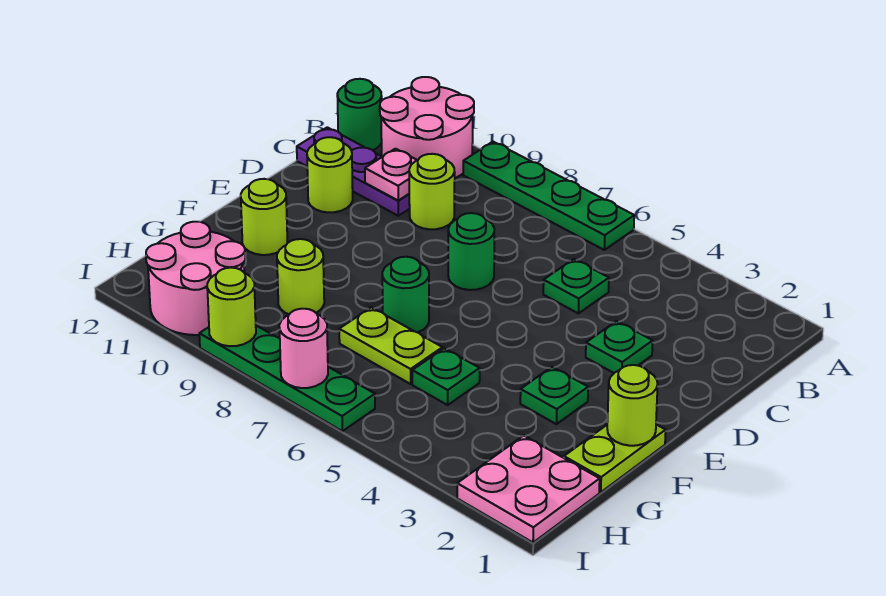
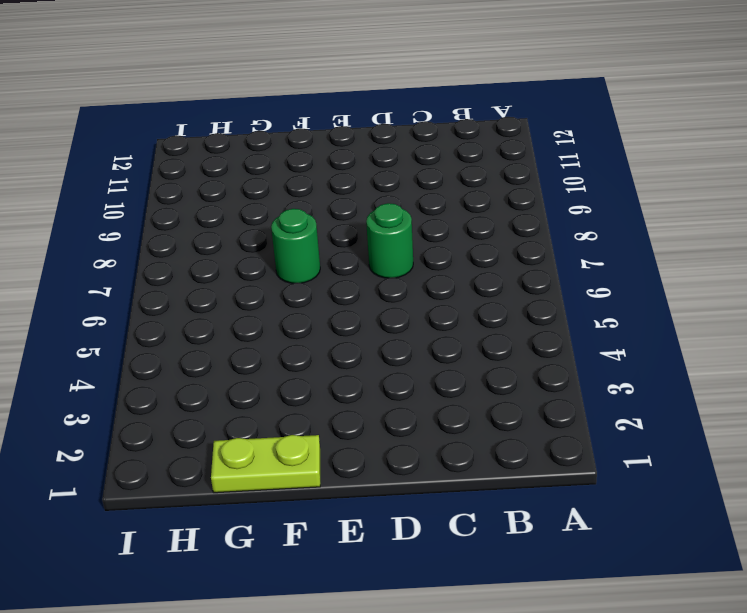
none -> green 1x4 plate [463,142,634,250]
none -> pink 2x2 round brick [380,77,474,178]
none -> green 1x1 round brick [337,79,382,150]

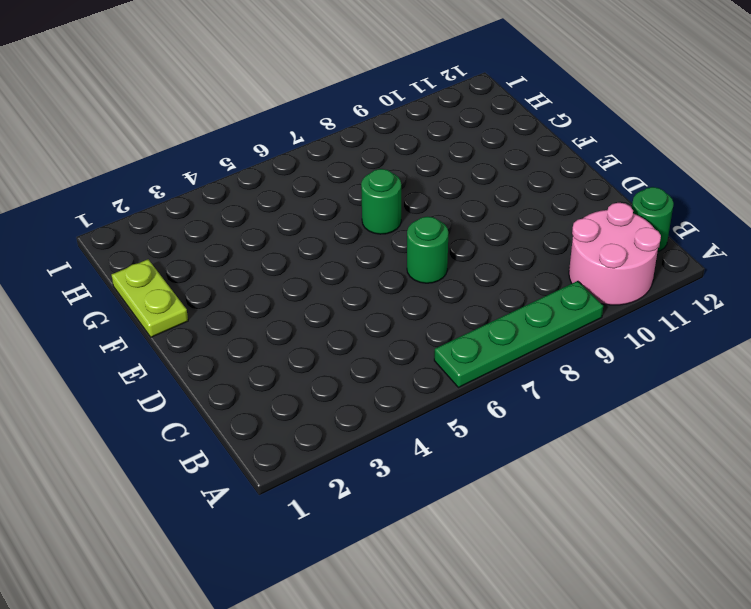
none -> green 1x1 plate [543,259,609,313]
none -> lime 1x1 round brick [409,154,455,229]
none -> purple 1x3 plate [297,127,410,216]

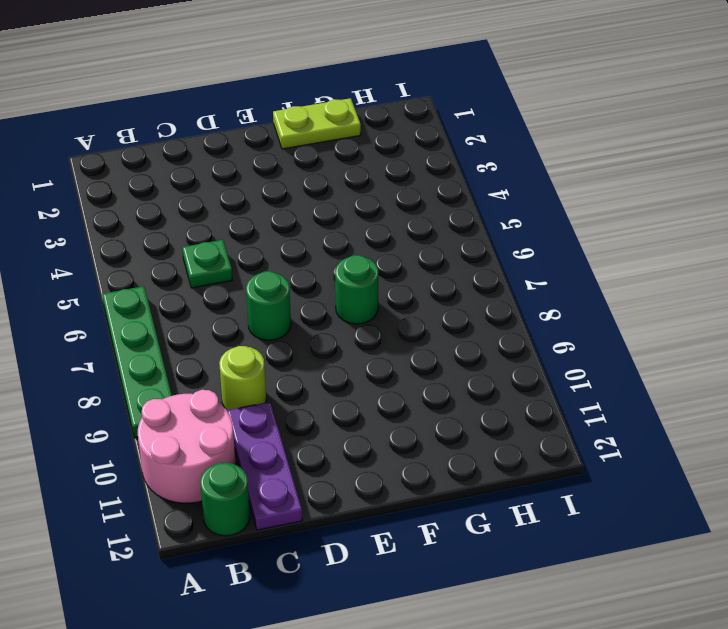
none -> green 1x1 plate [586,321,653,373]
none -> lime 1x1 round brick [307,137,353,212]
none -> green 1x1 plate [520,367,588,424]

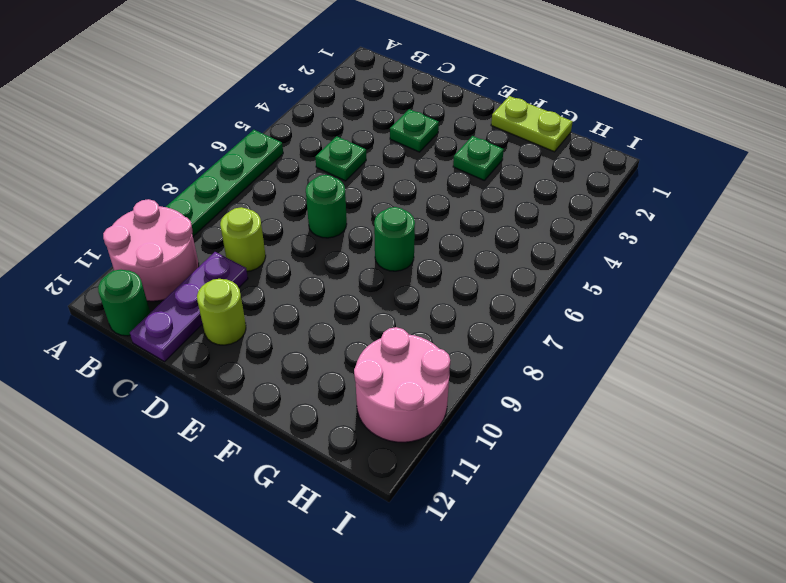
none -> lime 1x1 round brick [241,179,287,255]
none -> green 1x1 plate [412,348,480,405]
none -> lime 1x2 plate [339,307,442,384]

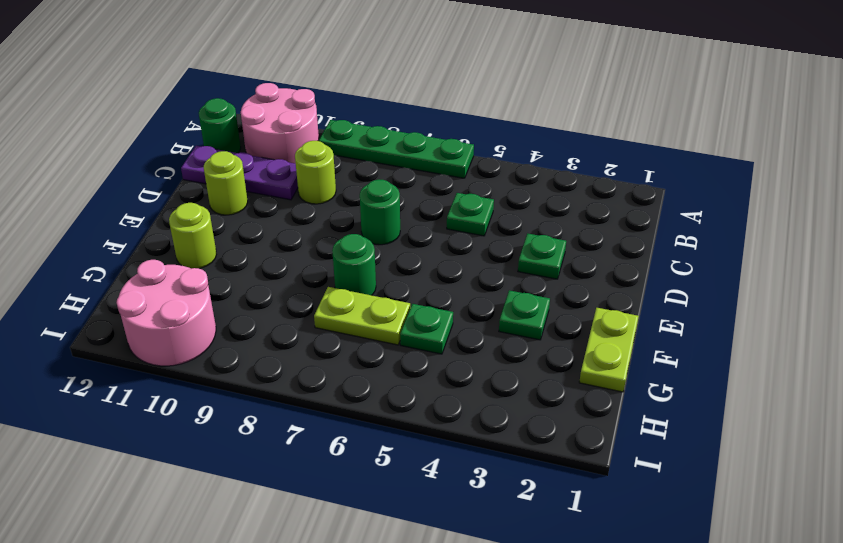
none -> lime 1x1 round brick [277,239,324,314]
none -> pink 2x2 plate [457,436,600,543]
none -> green 1x4 plate [199,326,375,431]

